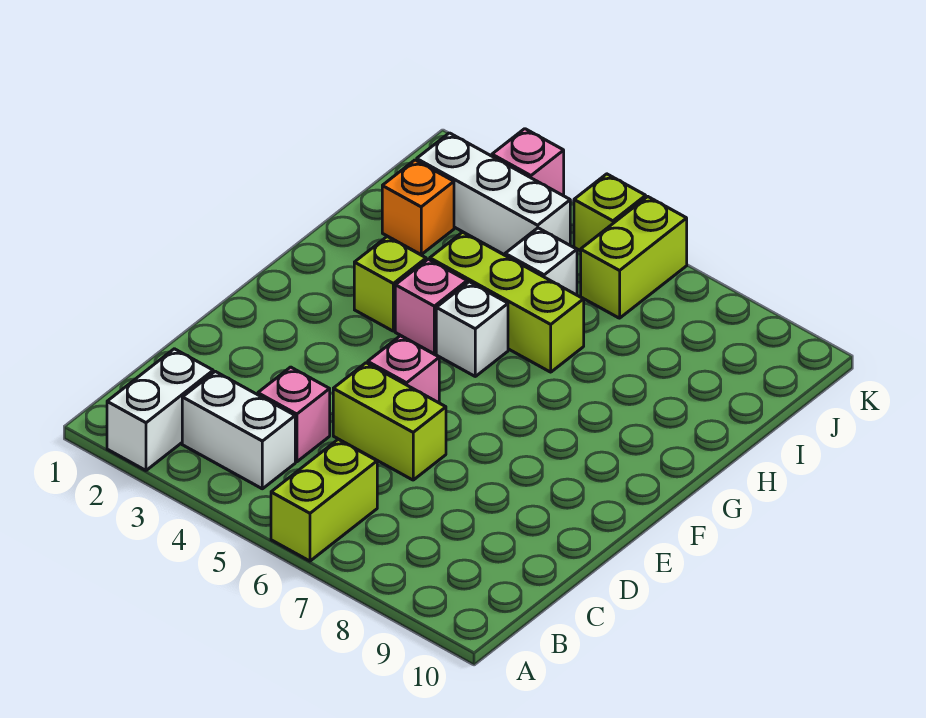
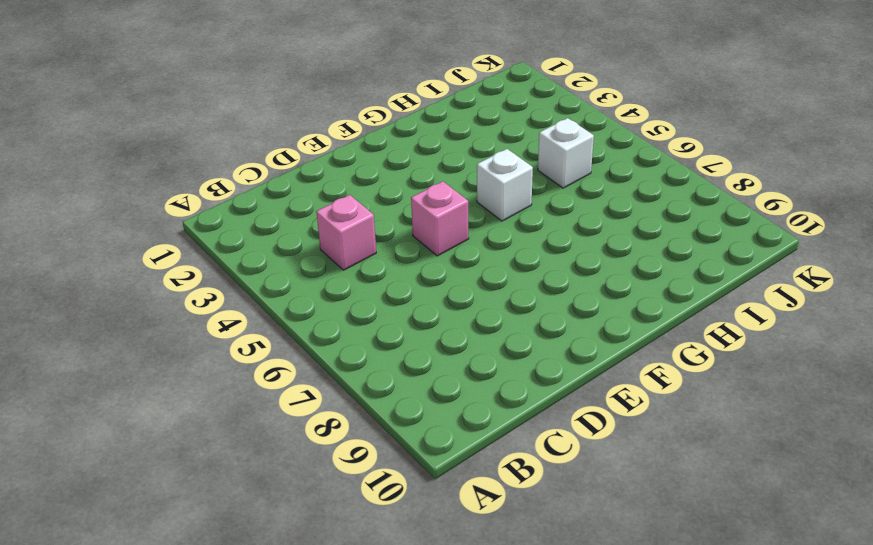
none -> white 1x2 brick [107,349,213,470]
none -> lime 1x2 brick [271,439,377,561]
none -> white 1x2 brick [182,371,295,489]

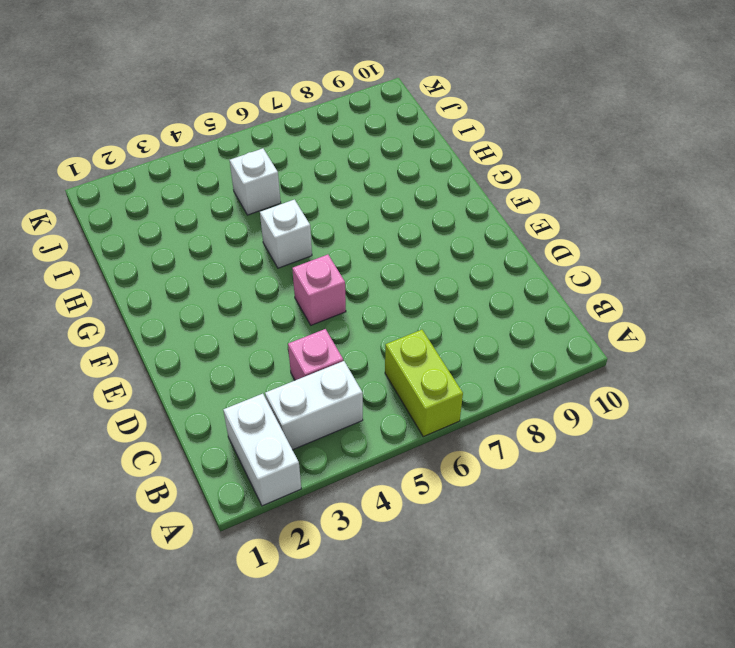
none -> lime 1x2 brick [333,363,446,480]
none -> lime 1x1 brick [354,236,426,331]
none -> pink 1x1 brick [395,259,467,354]

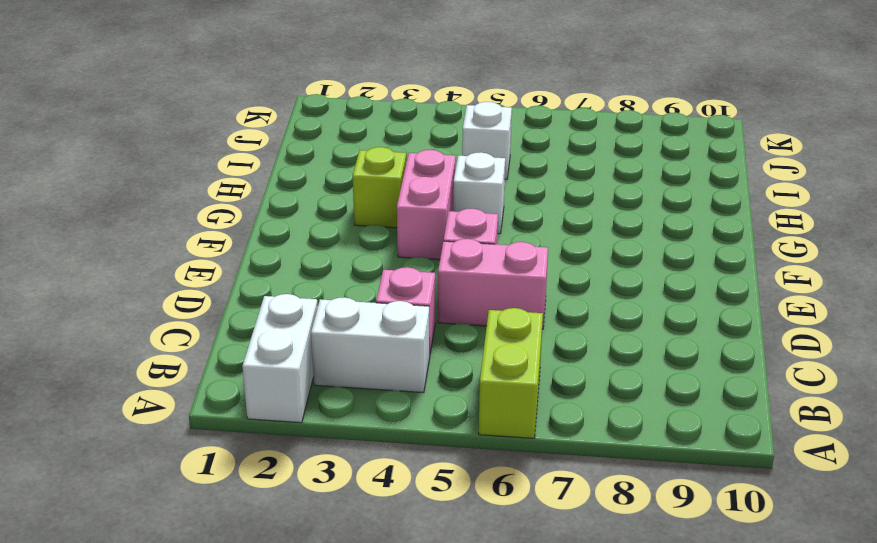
pink 1x2 brick [438,239,548,329] -> lime 1x2 brick [333,363,446,480]
pink 1x2 brick [397,150,456,260] -> pink 1x1 brick [395,259,467,354]
none -> lime 1x3 brick [430,232,584,372]
none -> orange 1x1 brick [382,160,454,255]
none -> white 1x3 brick [417,133,570,255]

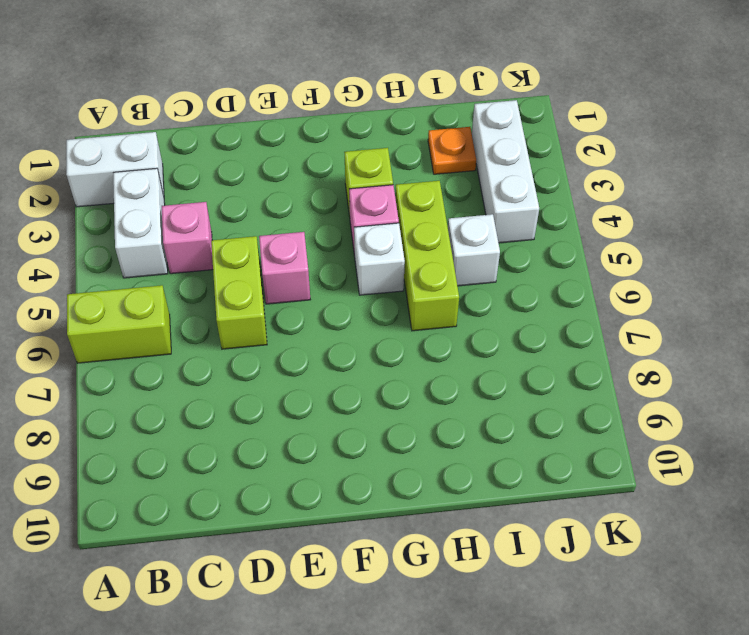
orange 1x1 plate [428,127,476,174] -> orange 1x1 brick [382,160,454,255]
none -> lime 1x2 brick [581,197,687,318]
none -> pink 1x1 brick [492,129,564,196]
none -> lime 1x1 brick [574,174,646,251]

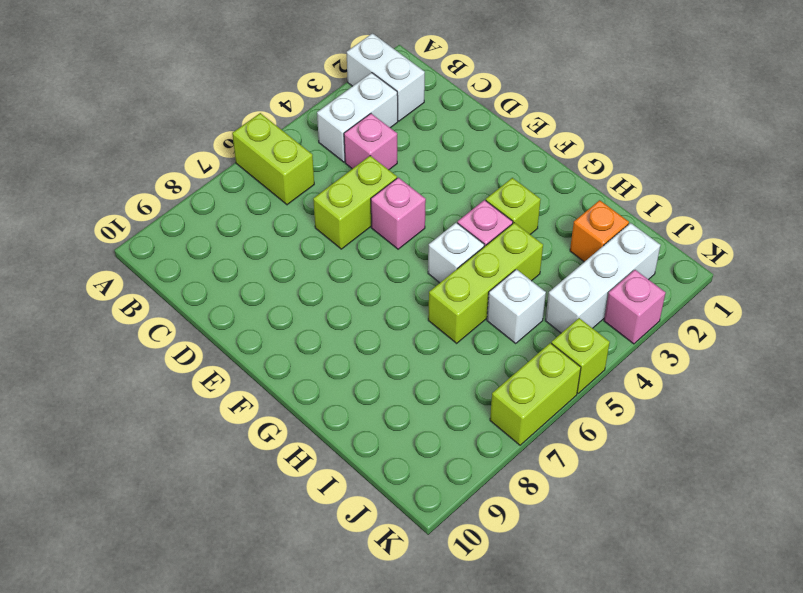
lime 1x2 brick [490,343,581,445] -> lime 1x2 brick turned to [581,197,687,318]

